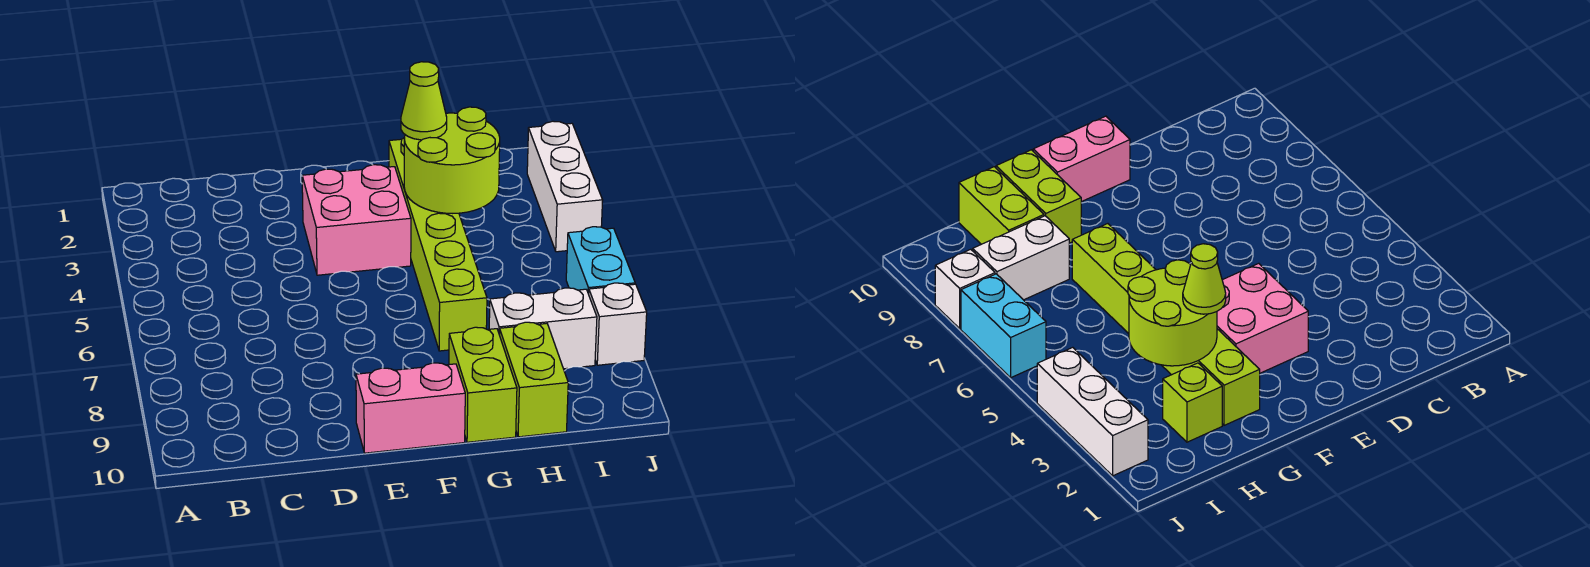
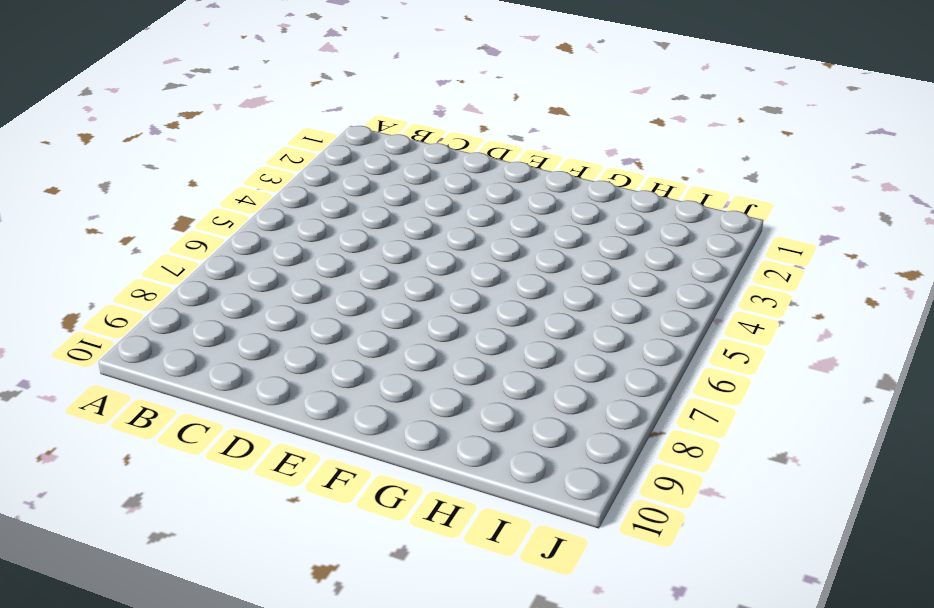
none -> pink 2x2 brick [302,165,411,275]
none -> pink 1x2 brick [356,363,465,453]
none -> lime 1x6 brick [389,137,487,351]

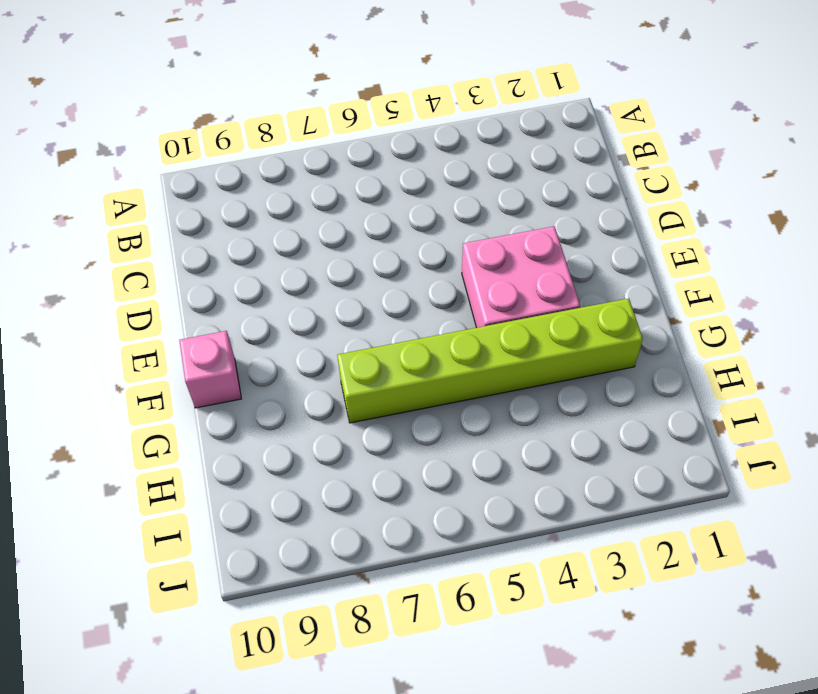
pink 1x1 brick [179,331,241,408] -> pink 1x2 brick [356,363,465,453]
none -> lime 1x2 brick [449,327,517,442]
none -> lime 1x1 brick [1163,363,1222,442]
none -> white 1x2 brick [489,288,597,369]

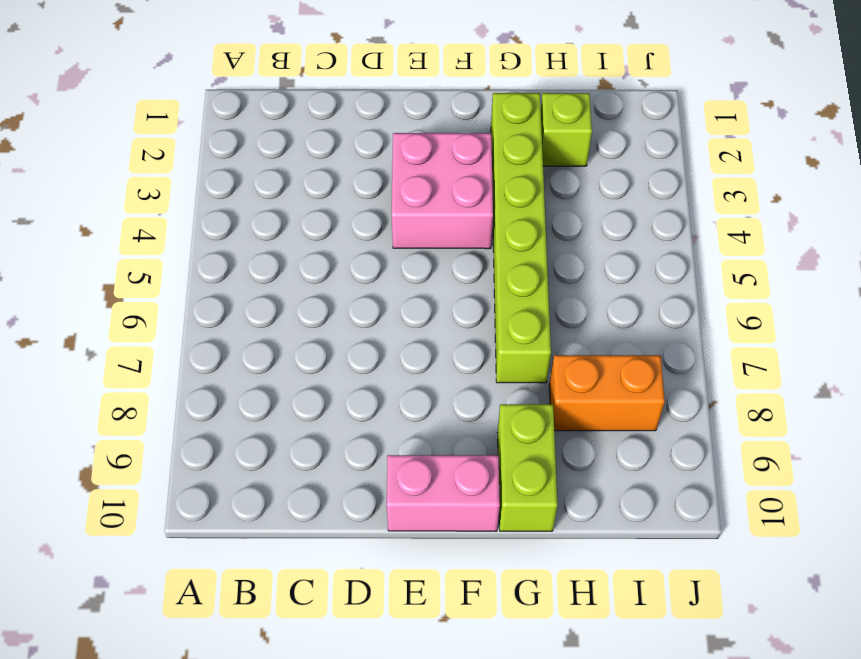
orange 1x2 brick [549,355,665,431] -> white 1x2 brick [489,288,597,369]
none -> lime 1x2 brick [499,322,568,437]
none -> white 1x3 brick [527,121,603,252]
none -> cyan 1x2 brick [566,227,635,294]

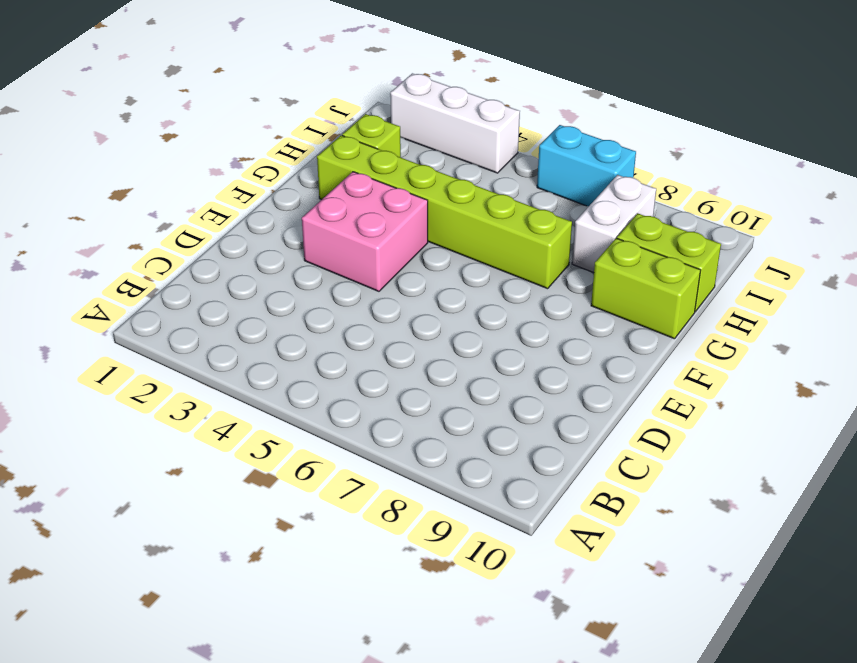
none -> pink 1x2 brick [356,363,465,453]
none -> white 1x1 brick [589,283,647,365]
none -> lime 2x2 round brick [404,107,500,213]

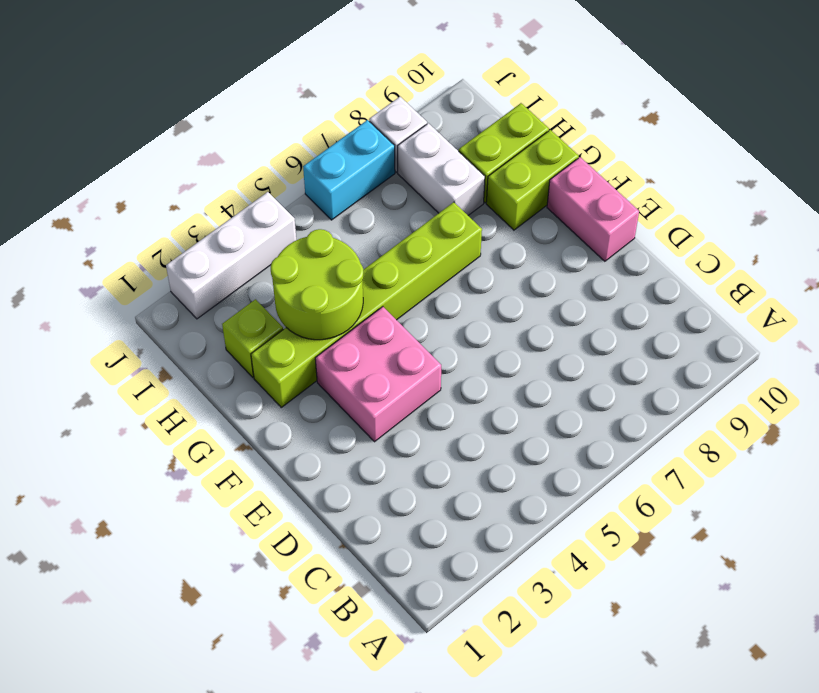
none -> lime 1x1 cone [401,62,447,140]

